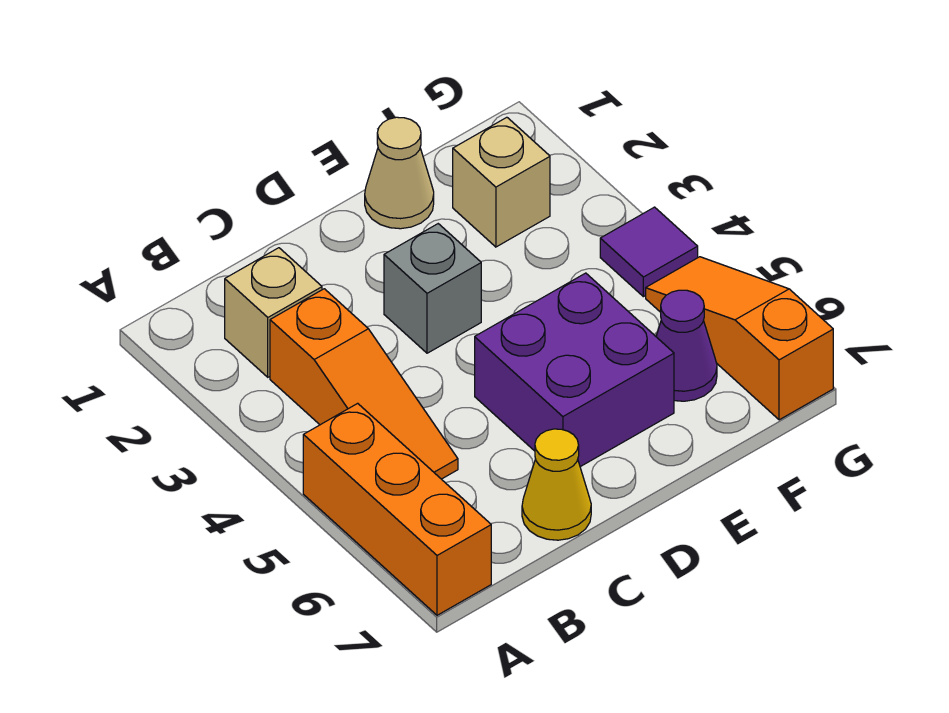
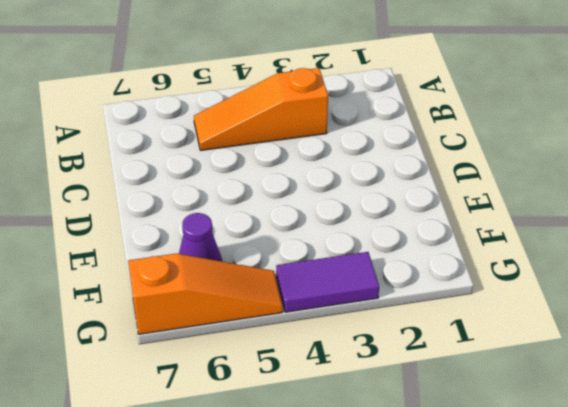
purple 1x2 tile [276,252,379,312] -> purple 1x1 tile [600,207,698,297]
none -> orange 1x3 brick [303,403,491,615]
none -> tan 1x1 brick [225,248,322,377]

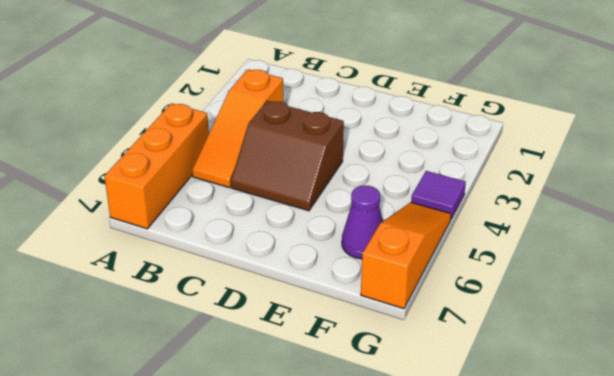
brown 2x2 slope [231,101,344,211] -> purple 2x2 brick [475,273,674,467]
none -> tan 1x1 brick [225,248,322,377]
none -> yellow 1x1 cone [522,429,591,540]

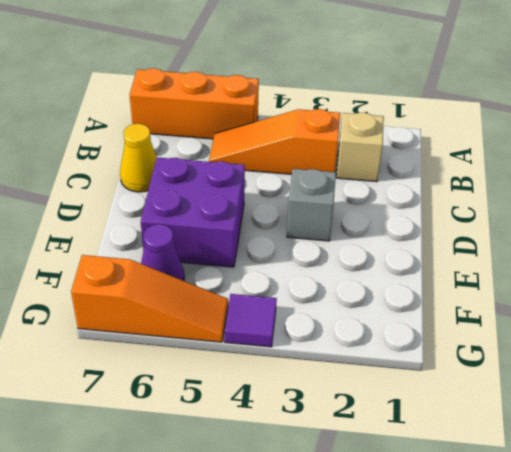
none -> tan 1x1 cone [365,117,434,229]
none -> tan 1x1 brick [453,117,550,247]

